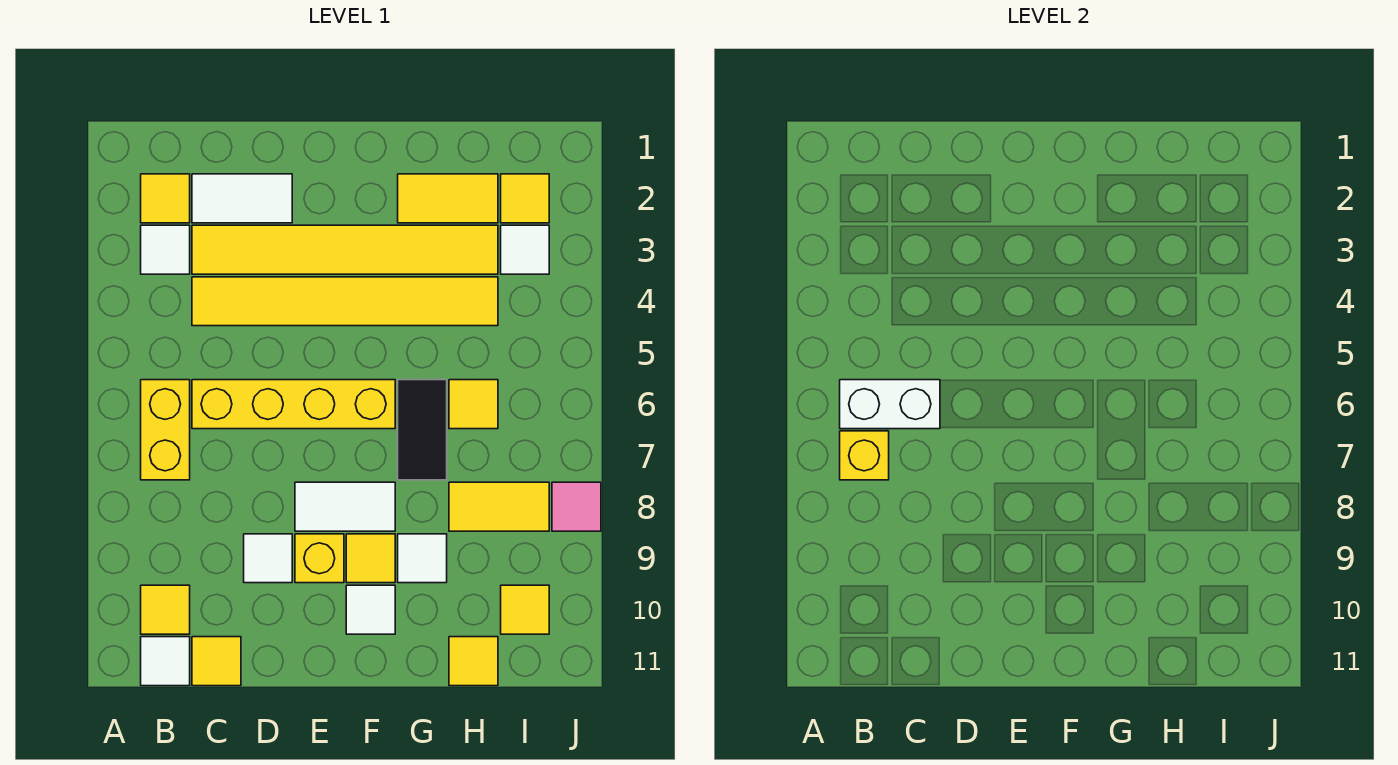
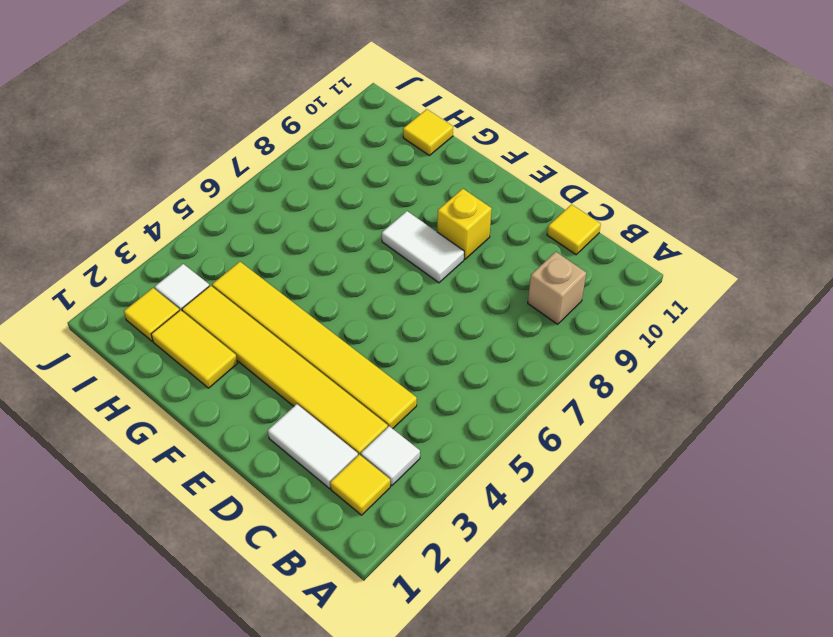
tan 1x1 brick [528,252,586,324] -> none
none -> yellow 1x2 brick [141,380,190,480]
none -> yellow 1x1 tile [141,585,190,634]
none -> white 1x1 tile [141,637,190,686]

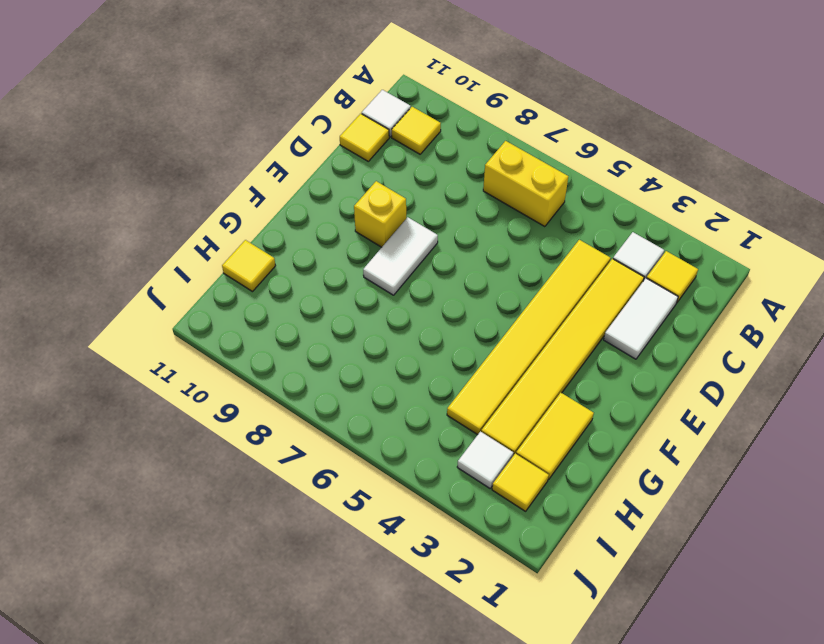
none -> yellow 1x4 brick [192,380,395,429]
none -> white 1x1 tile [244,534,292,583]
none -> yellow 1x1 tile [346,534,395,583]

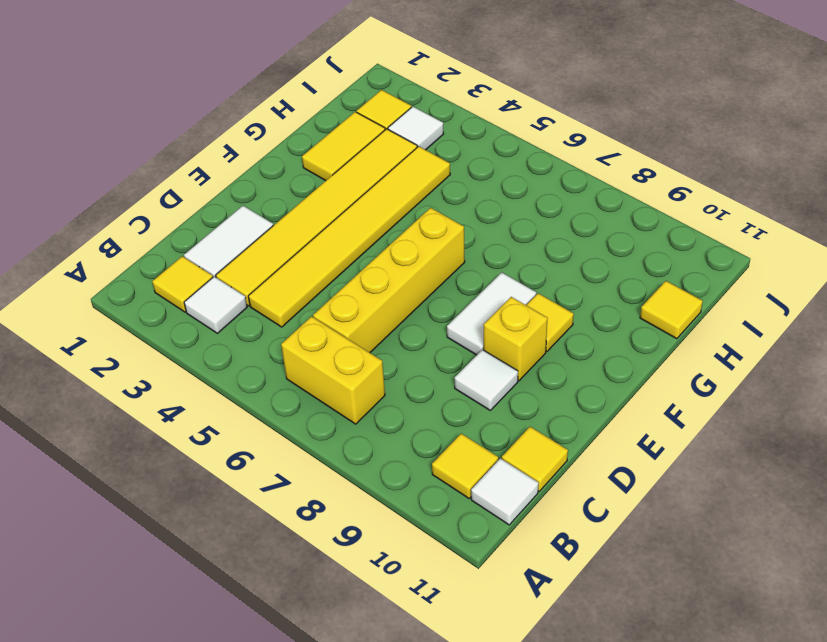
none -> white 1x1 tile [346,585,395,634]
none -> black 1x2 tile [398,380,447,480]
none -> white 1x1 tile [398,534,447,583]

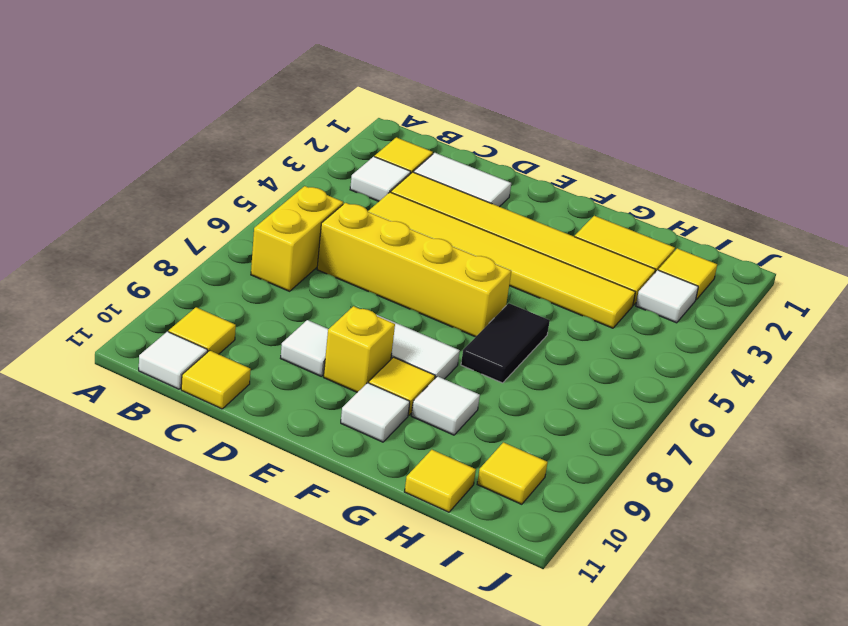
none -> yellow 1x1 tile [449,380,498,429]
none -> yellow 1x2 tile [449,482,549,531]
none -> pink 1x1 tile [552,482,601,531]

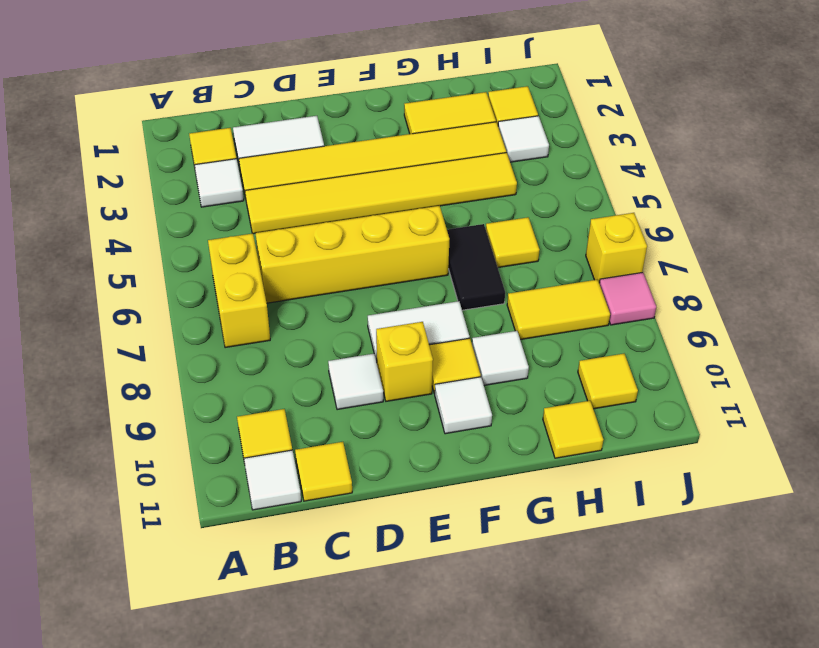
yellow 1x1 brick [586,213,647,283] -> yellow 1x1 brick moved to [840,431,889,480]
none -> white 1x2 brick [840,380,940,429]

